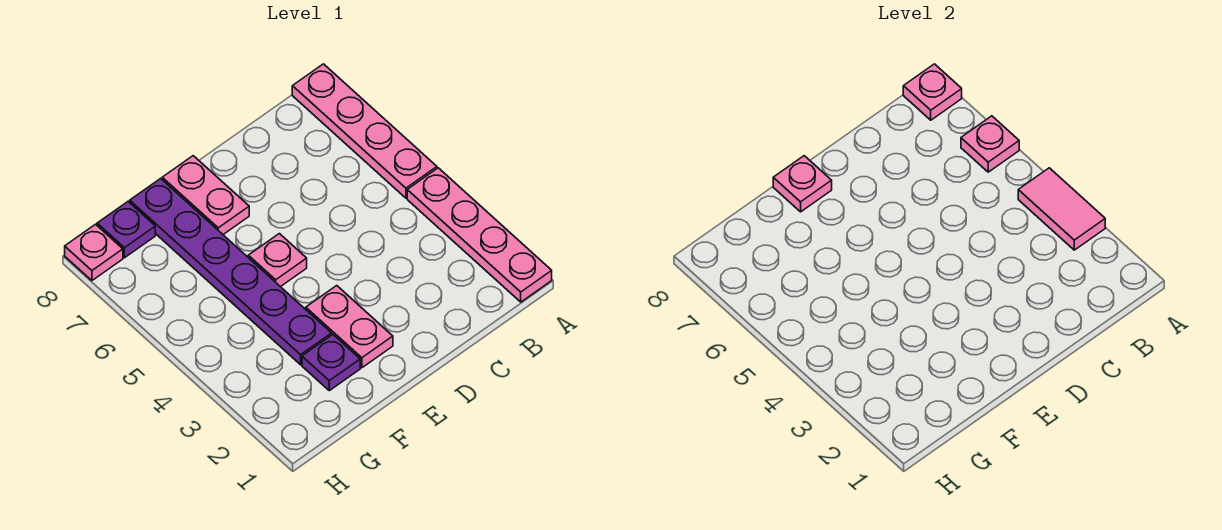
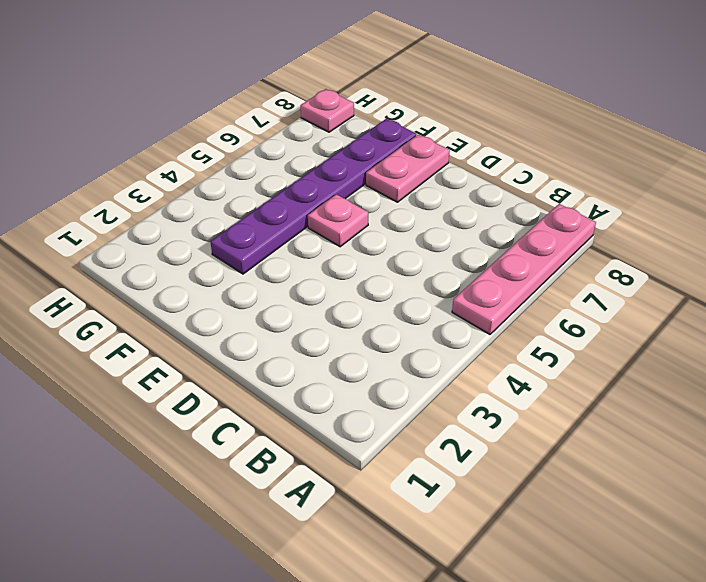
none -> pink 1x4 plate [407,168,552,302]
none -> pink 1x2 plate [306,286,393,368]
none -> purple 1x1 plate [302,335,360,391]

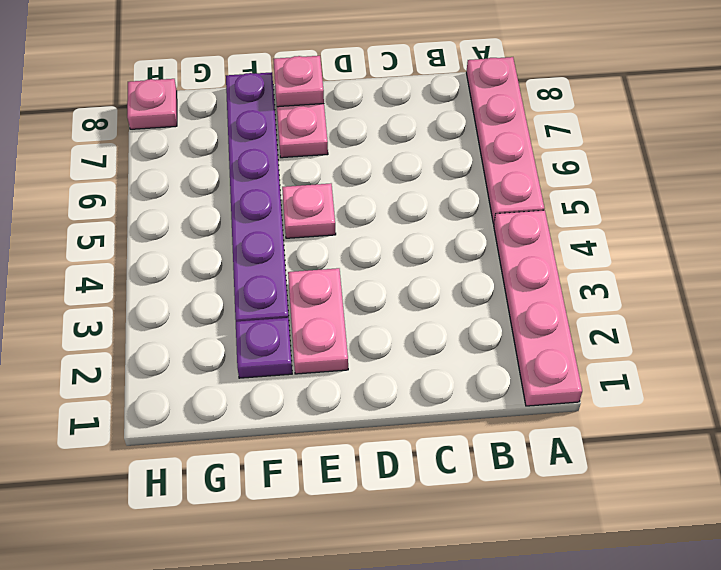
none -> purple 1x1 plate [97,202,155,258]
none -> pink 1x2 tile [1018,168,1105,250]
none -> pink 1x1 plate [961,116,1019,172]

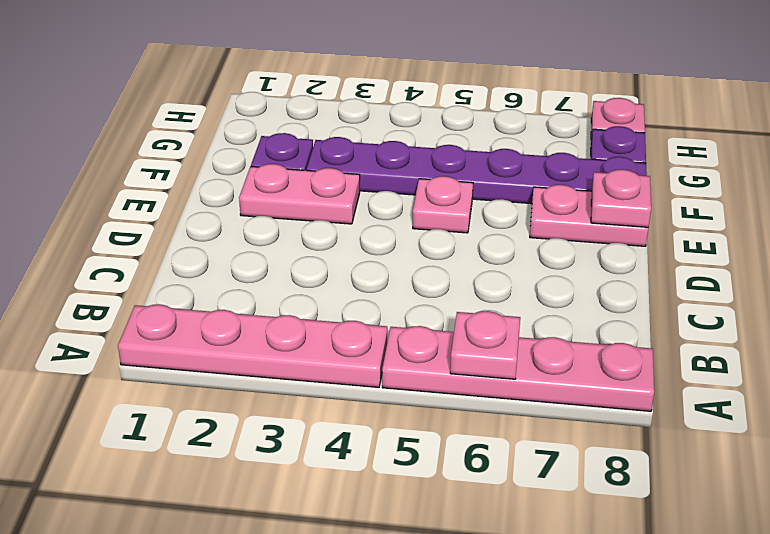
none -> pink 1x2 tile [1018,168,1105,250]
none -> pink 1x1 plate [903,64,962,120]

